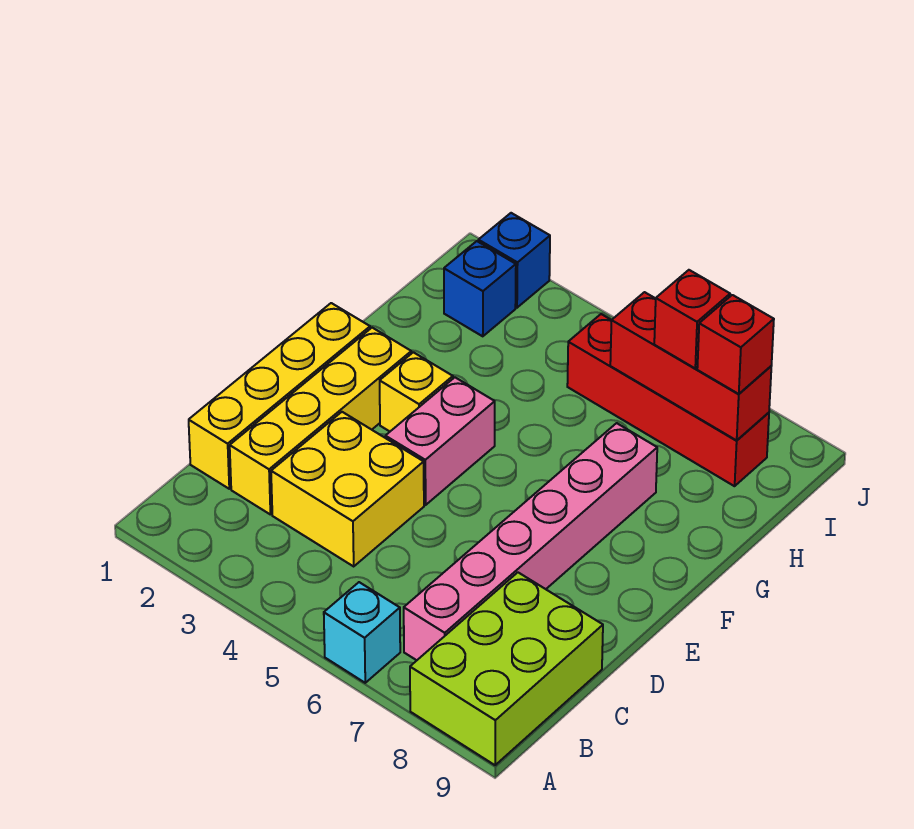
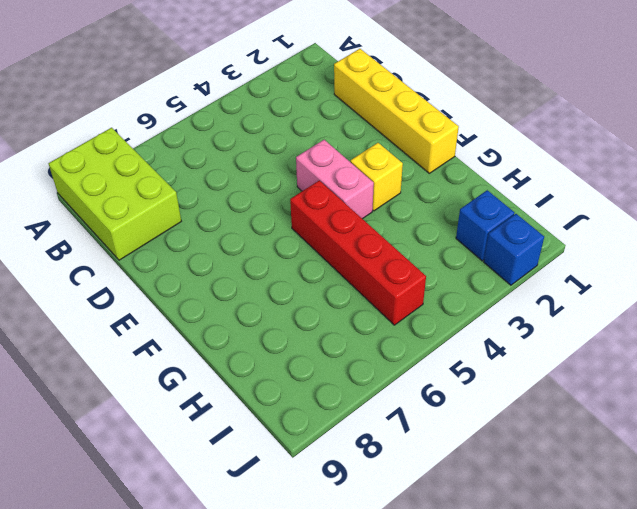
red 1x4 brick [290,180,426,325] -> red 1x4 brick turned to [567,314,769,486]
none -> cyan 1x1 brick [324,582,400,683]
none -> pink 1x6 brick [404,423,657,660]
none -> yellow 1x4 brick [230,328,411,514]

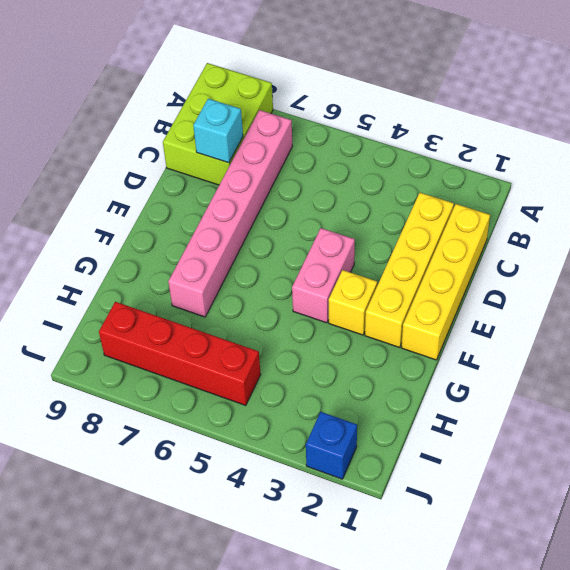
cyan 1x1 brick [193,99,243,163] -> cyan 1x1 brick moved to [324,582,400,683]
none -> yellow 2x2 brick [271,412,424,566]
none -> blue 1x1 brick [444,241,516,336]
none -> red 1x3 brick [610,292,771,440]

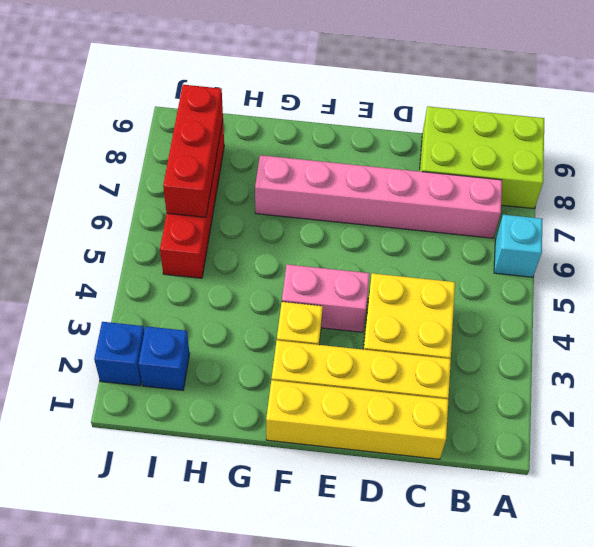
none -> red 1x1 brick [654,270,730,368]
none -> red 1x1 brick [697,295,774,394]

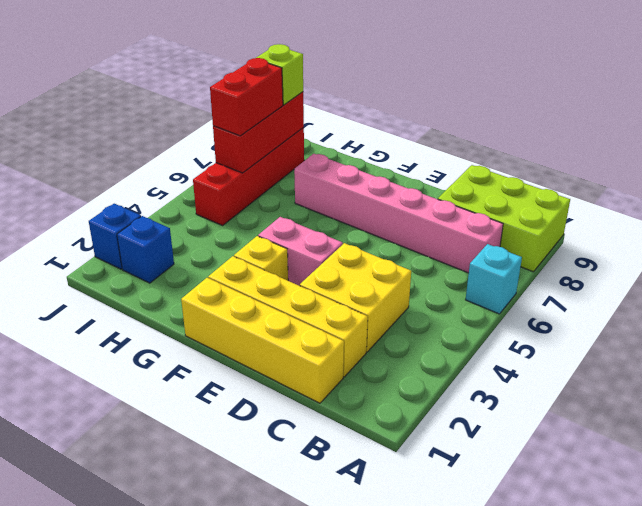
red 1x2 brick [210,58,283,136] -> red 1x1 brick [654,270,730,368]
lime 1x1 brick [256,44,303,105] -> red 1x1 brick [697,295,774,394]

